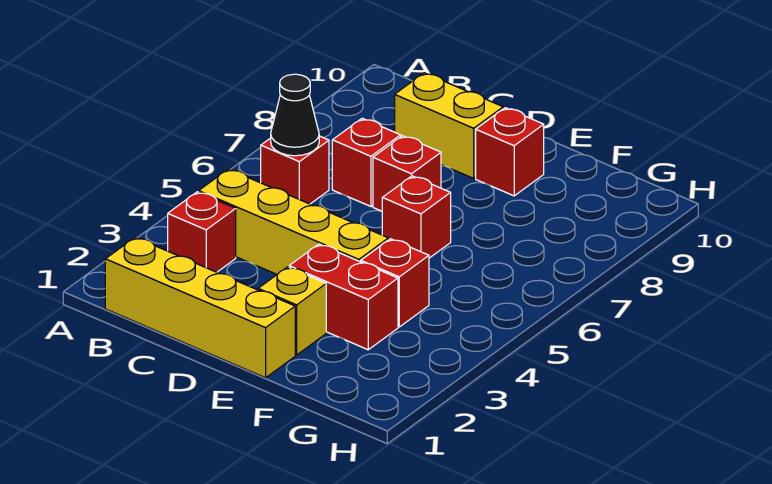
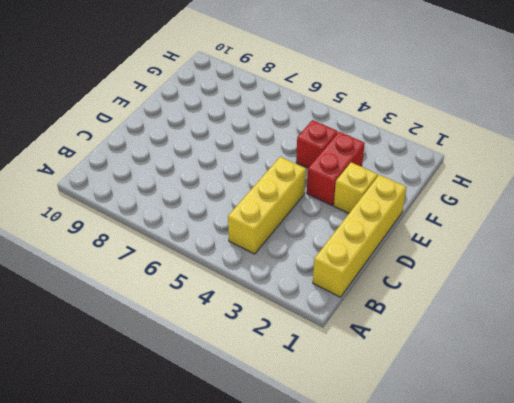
yellow 1x3 brick [228,157,306,254] -> yellow 1x4 brick [199,169,388,274]
none -> red 1x1 brick [168,192,236,272]
none -> red 1x1 brick [261,136,329,204]
none -> red 1x1 brick [332,118,401,206]

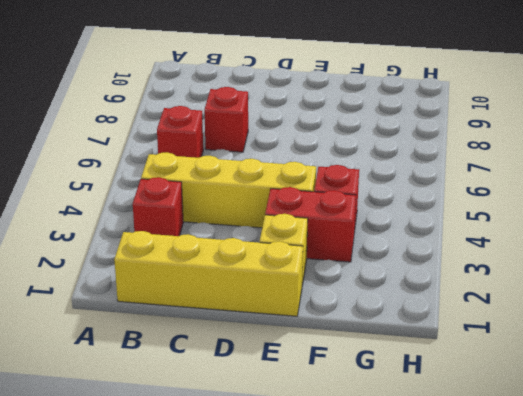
none -> yellow 1x2 brick [395,73,503,178]
none -> red 1x1 brick [373,136,441,211]
none -> red 1x1 brick [382,176,451,258]

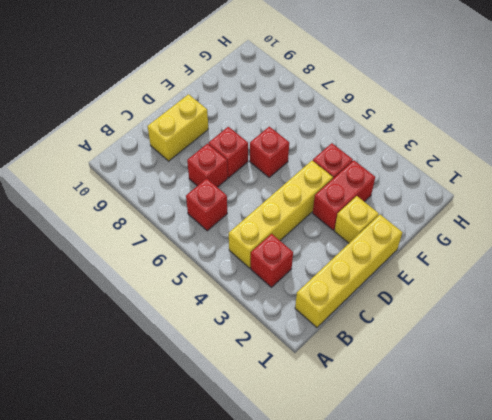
none -> red 1x1 brick [476,108,544,196]
none -> black 1x1 cone [271,74,319,156]

